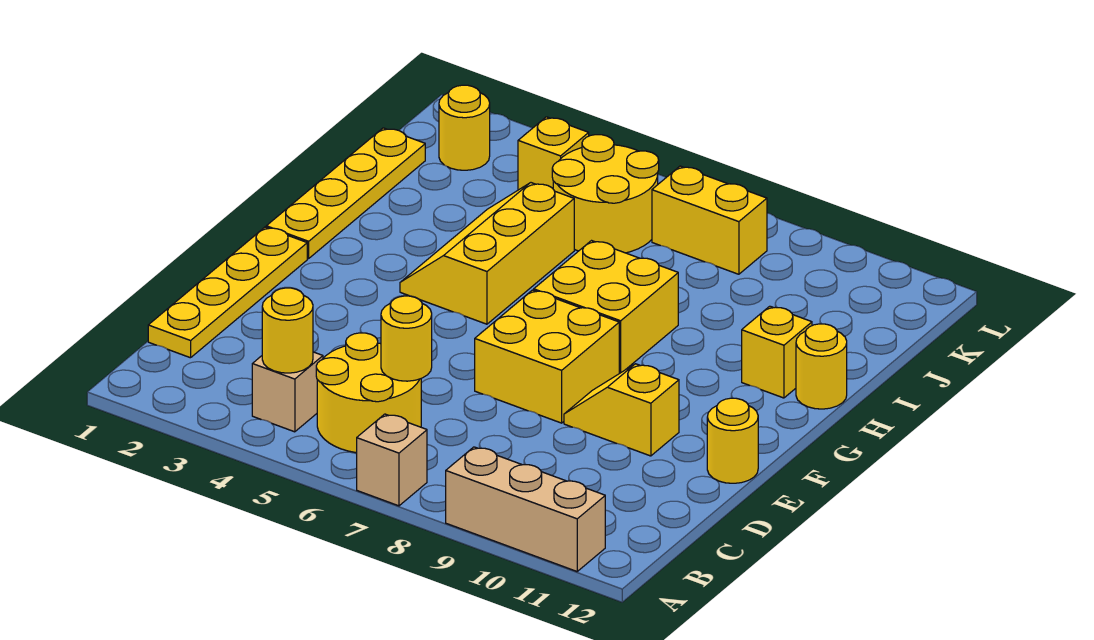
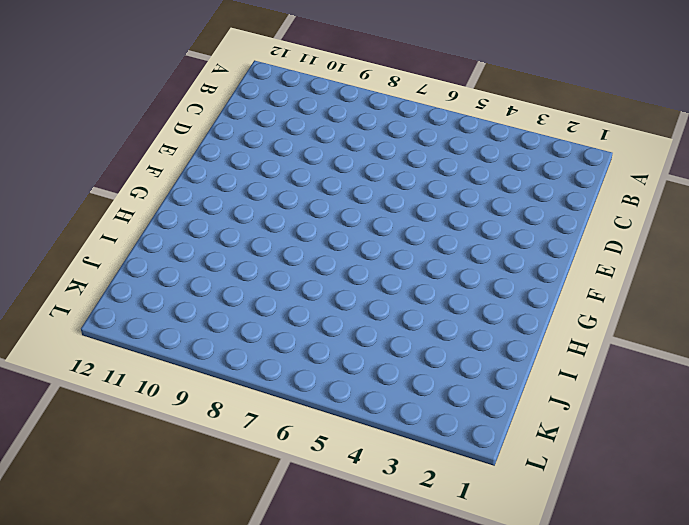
none -> tan 1x1 brick [357,414,427,506]
none -> tan 1x3 brick [446,447,605,571]
none -> tan 1x1 brick [252,352,323,432]

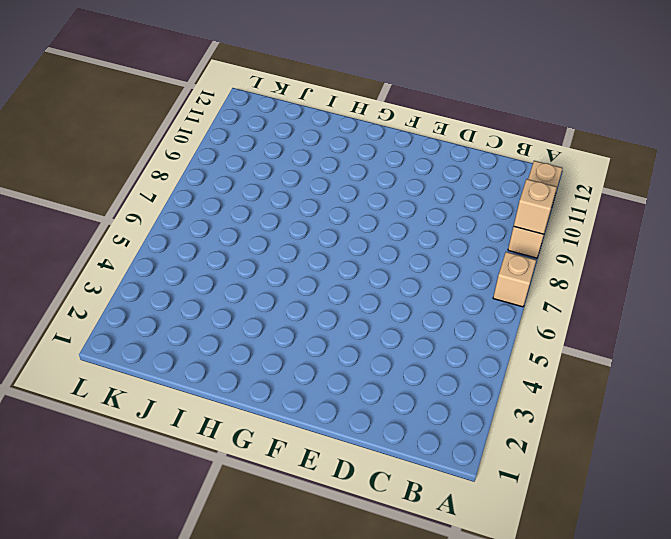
tan 1x1 brick [514,179,557,234] -> tan 1x1 brick moved to [252,352,323,432]
none -> yellow 2x2 round brick [316,333,421,453]
none -> yellow 1x4 plate [148,227,307,358]
none -> yellow 2x2 brick [475,290,619,423]

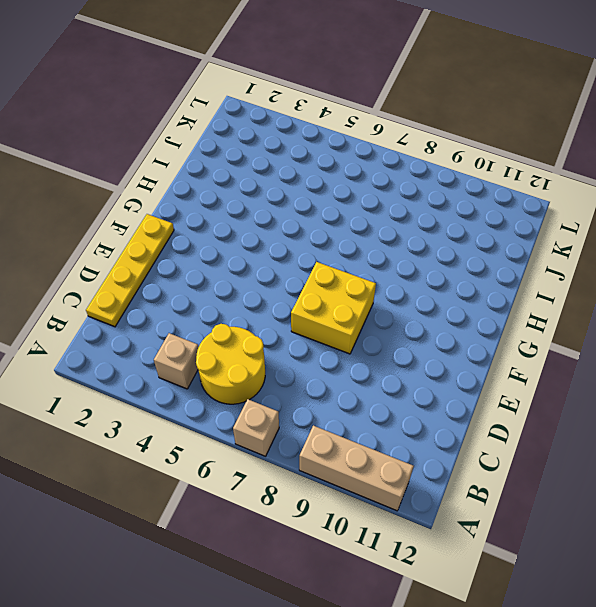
none -> yellow 1x2 slope [564,364,679,456]
none -> yellow 1x1 round brick [707,398,758,483]
none -> yellow 1x4 plate [266,128,425,258]

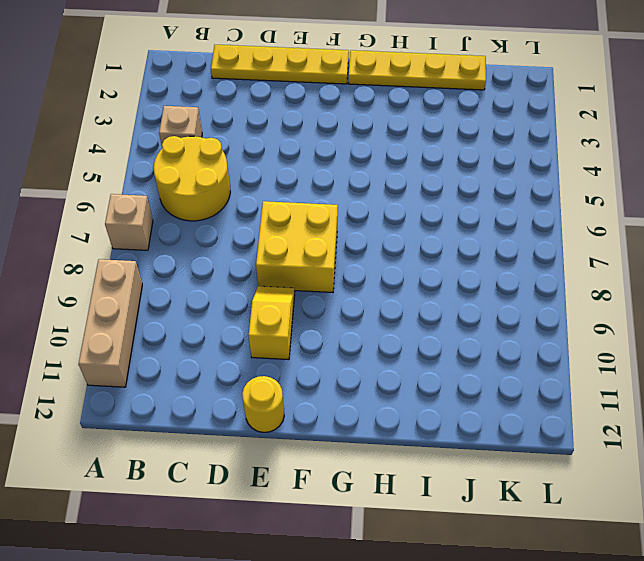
none -> yellow 2x3 slope [400,183,574,324]
none -> yellow 2x2 brick [534,241,678,373]
none -> yellow 1x1 brick [742,306,812,398]

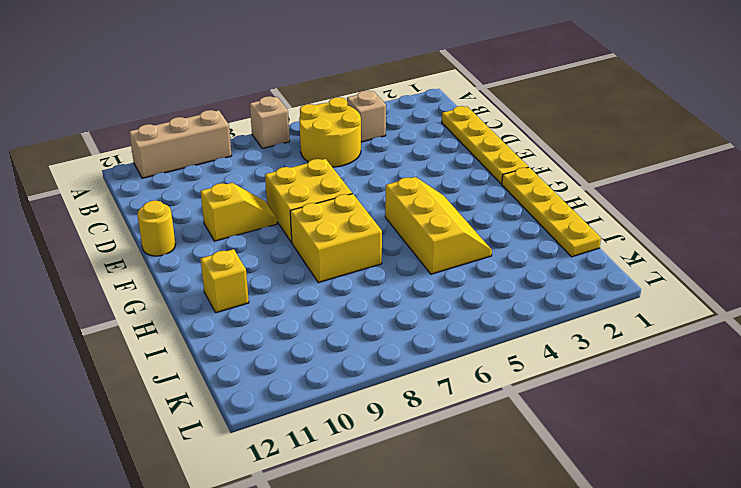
none -> yellow 1x1 round brick [796,324,847,409]
none -> yellow 2x2 round brick [552,135,659,253]
none -> yellow 1x1 round brick [439,85,490,170]

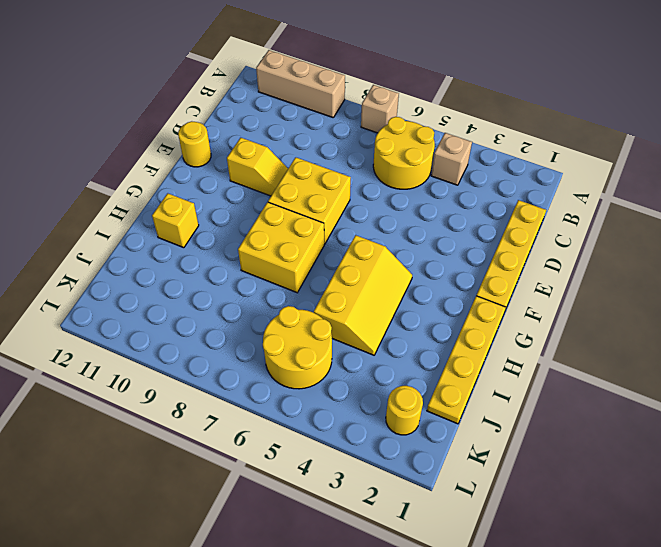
none -> yellow 1x1 round brick [796,324,847,409]
none -> yellow 1x1 brick [518,117,589,190]
none -> yellow 1x2 brick [652,166,767,274]

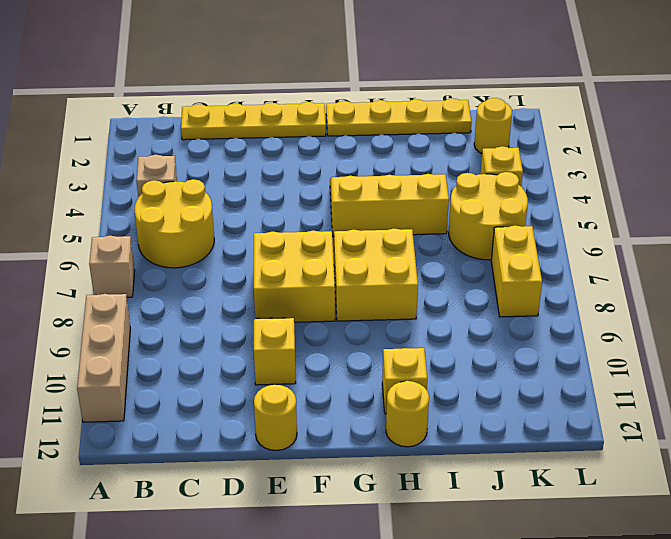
none -> yellow 1x1 round brick [262,288,313,373]
none -> yellow 1x1 round brick [381,296,432,381]

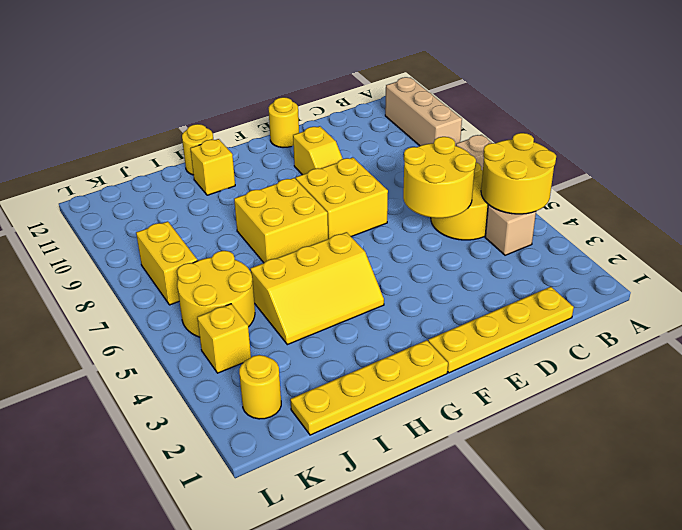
yellow 2x2 round brick [481,133,556,214] -> yellow 1x1 round brick [262,288,313,373]
yellow 2x2 round brick [403,137,476,218] -> yellow 1x1 round brick [381,296,432,381]

